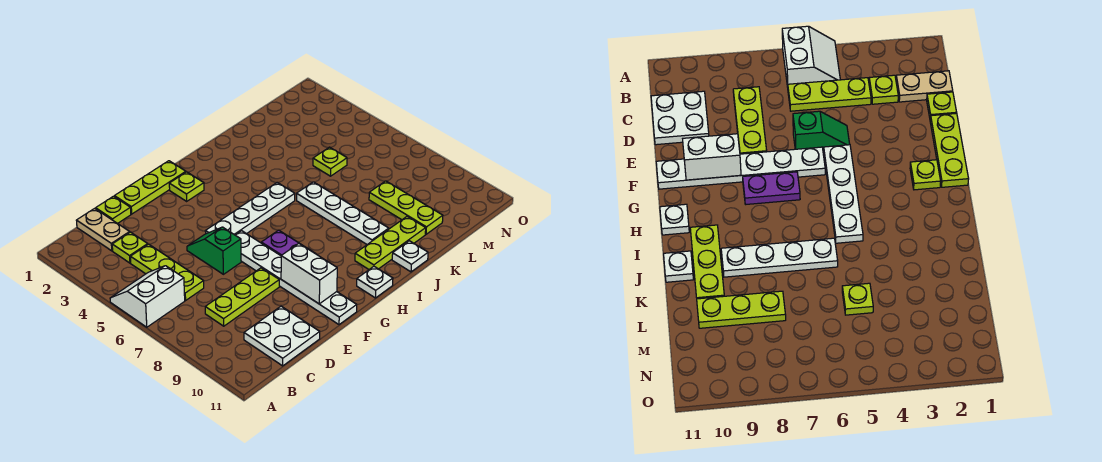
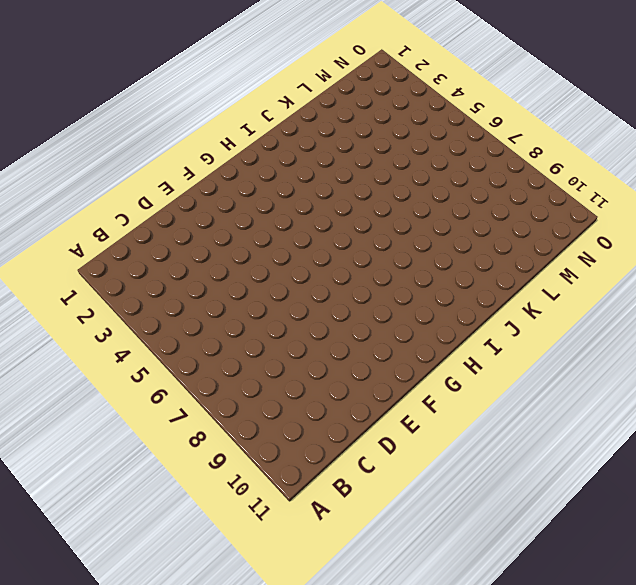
none -> white 2x2 slope [110,266,185,327]
none -> tan 1x2 plate [76,208,130,251]
none -> lime 1x1 plate [112,232,148,263]

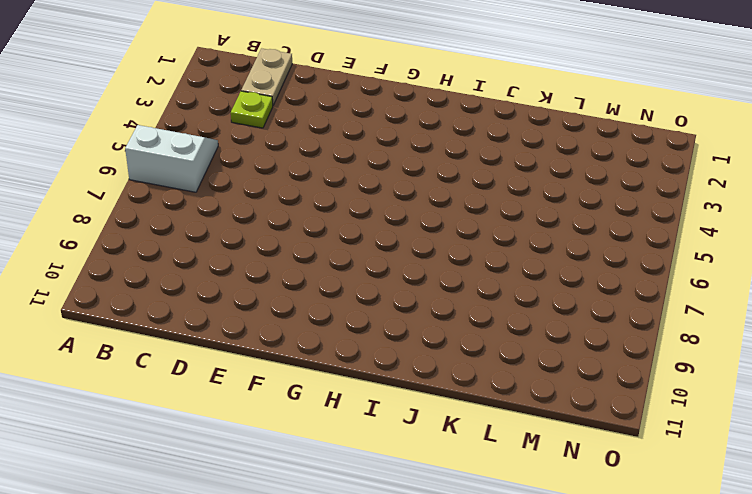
none -> lime 1x3 plate [130,244,204,300]
none -> lime 1x3 plate [205,268,279,326]
none -> white 2x2 plate [244,306,320,366]

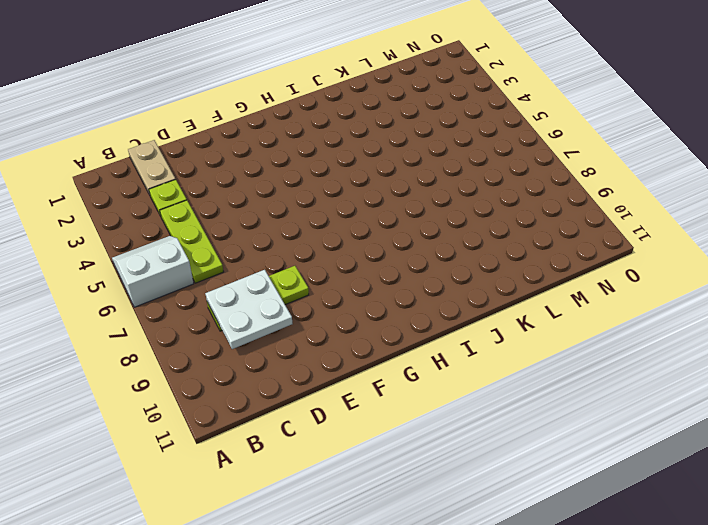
white 2x2 plate [205,270,292,349] -> white 2x2 plate moved to [244,306,320,366]
none -> lime 1x1 plate [96,196,131,223]
none -> lime 1x3 plate [114,161,186,214]
none -> green 1x2 slope [187,227,241,274]

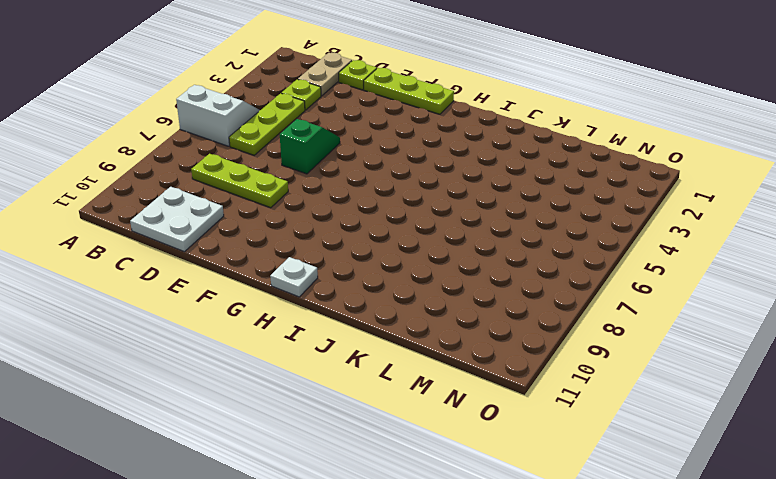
none -> white 1x4 plate [205,182,295,235]
none -> white 1x6 plate [236,231,357,325]
none -> lime 1x1 plate [169,172,204,201]

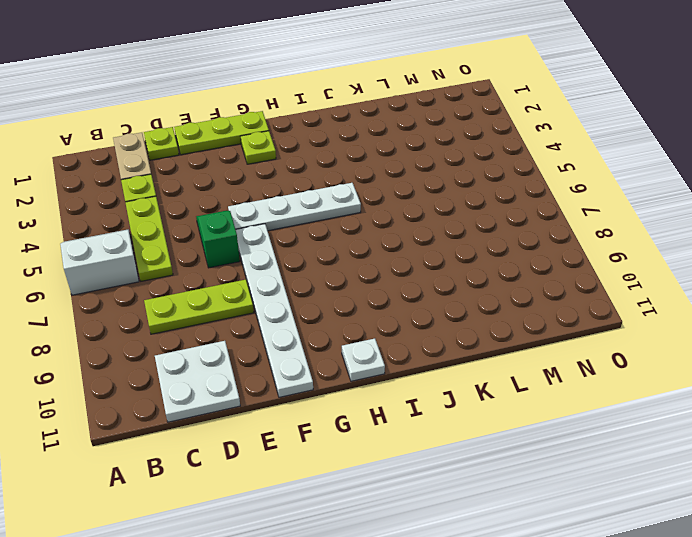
none -> purple 1x2 plate [261,230,311,256]
none -> lime 1x3 plate [355,217,426,269]
none -> white 1x4 plate [297,182,389,244]

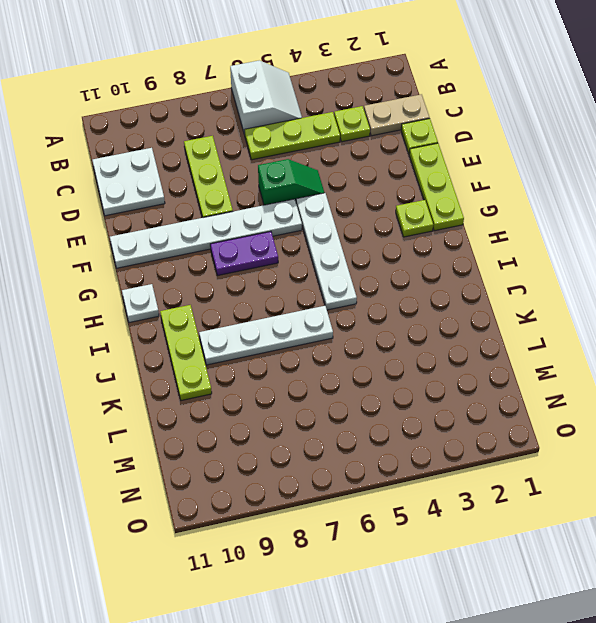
none -> white 1x1 plate [392,241,428,272]
none -> lime 1x1 plate [313,147,347,176]
none -> lime 1x3 plate [369,181,443,234]

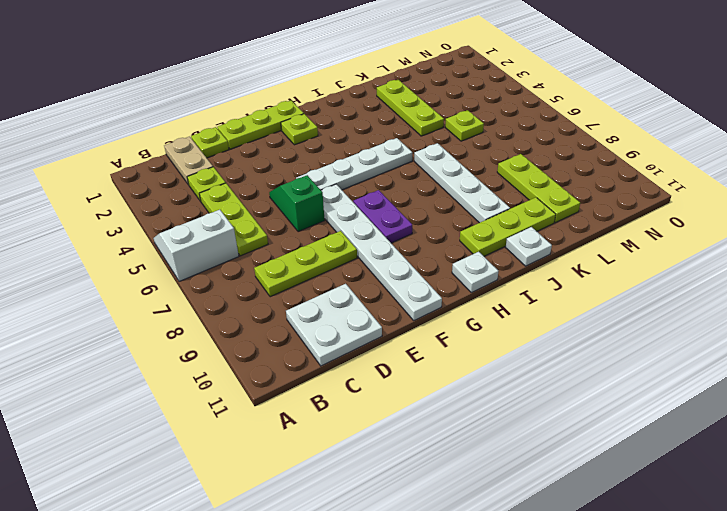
lime 1x3 plate [377,80,444,136] -> none
none -> white 1x2 brick [281,244,337,304]

